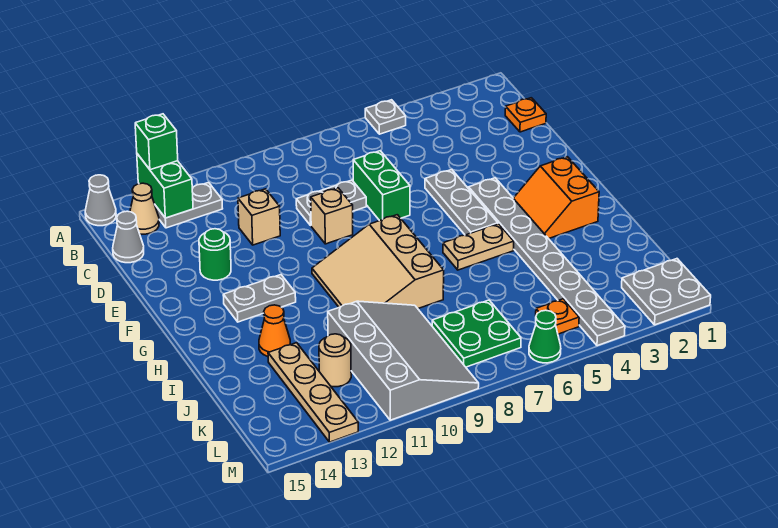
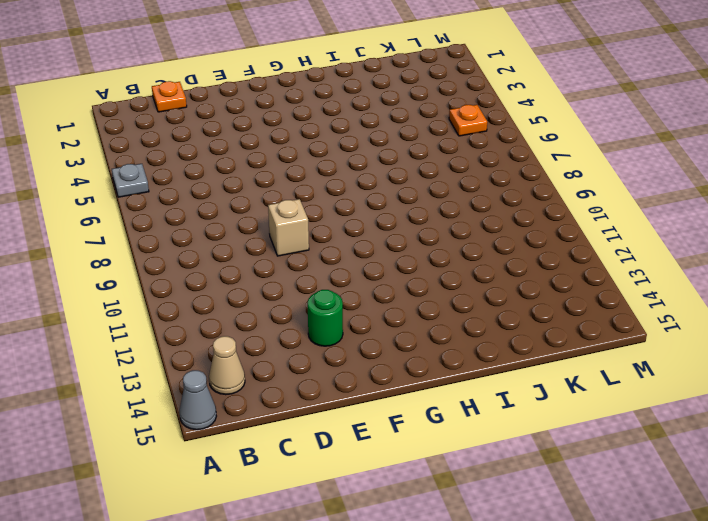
none -> grey 1x2 plate [155,183,223,228]
none -> grey 1x1 cone [113,211,144,263]
none -> green 1x2 brick [353,151,410,221]

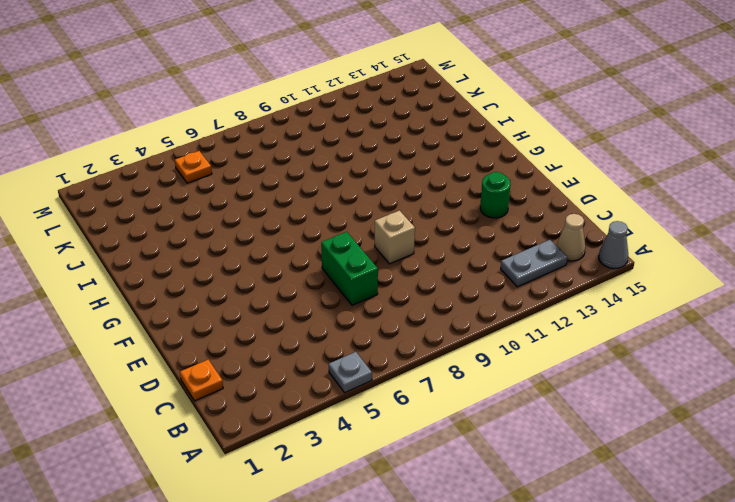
none -> grey 1x1 cone [113,211,144,263]
none -> grey 1x2 plate [296,180,366,225]
none -> tan 1x1 brick [238,189,280,245]

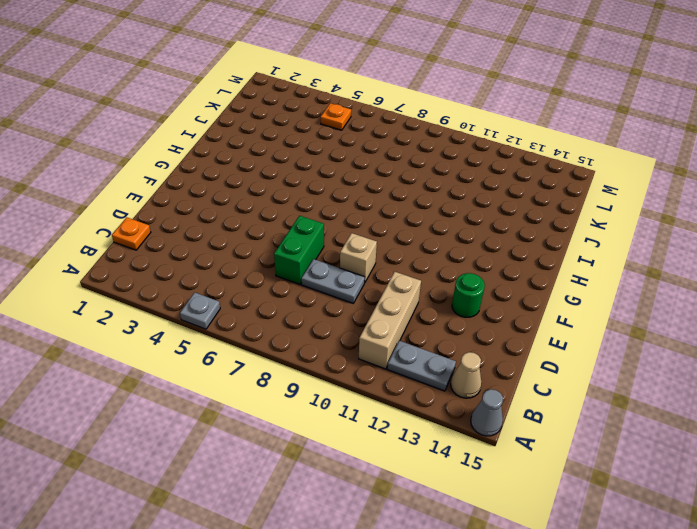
tan 1x3 brick [359,272,421,369] -> tan 1x1 brick [238,189,280,245]
none -> grey 1x1 cone [113,211,144,263]
none -> grey 1x3 plate [425,170,498,235]
none -> grey 1x8 plate [469,178,625,346]

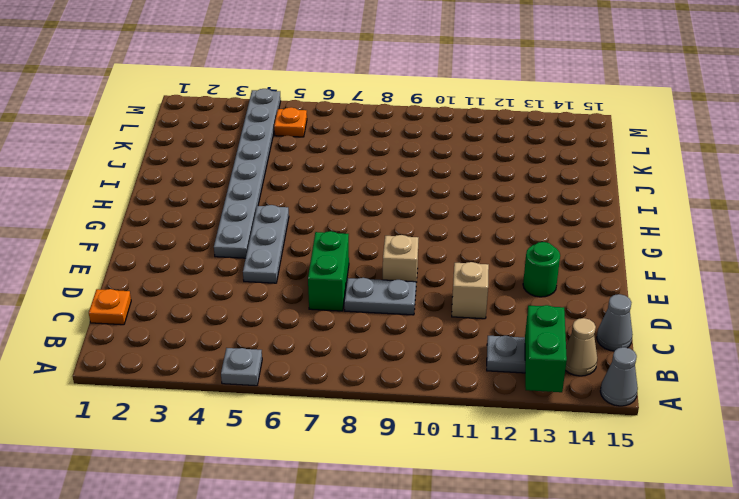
none -> orange 2x2 slope [513,157,599,239]
none -> tan 3x3 slope [312,215,444,308]
none -> grey 1x2 plate [223,275,296,322]

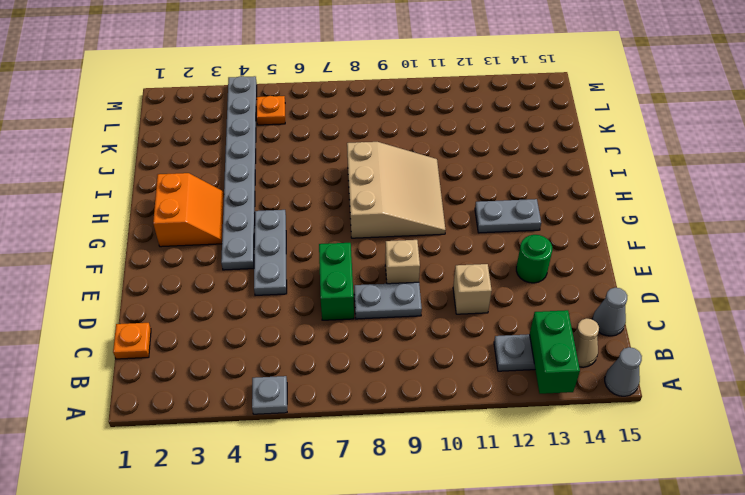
none -> tan 1x2 plate [443,224,514,270]
none -> orange 1x1 cone [259,305,290,357]
none -> grey 3x4 slope [328,301,479,420]

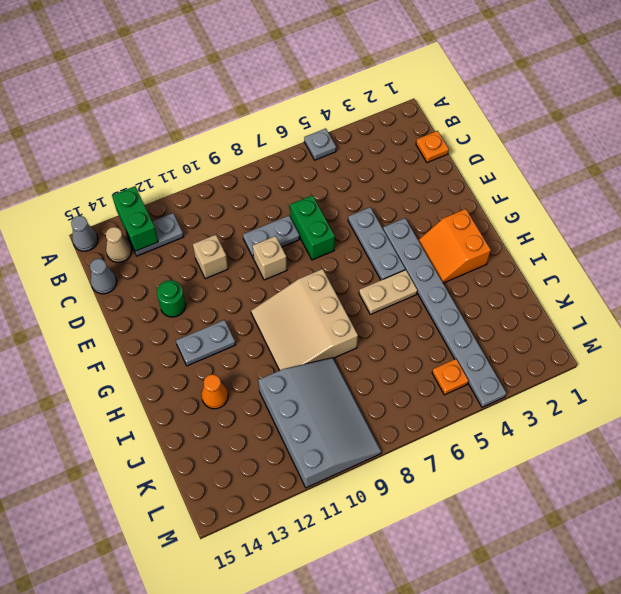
none -> tan 1x4 plate [268,343,358,442]
none -> green 2x2 plate [432,300,521,367]
none -> tan 1x1 round brick [319,334,351,387]

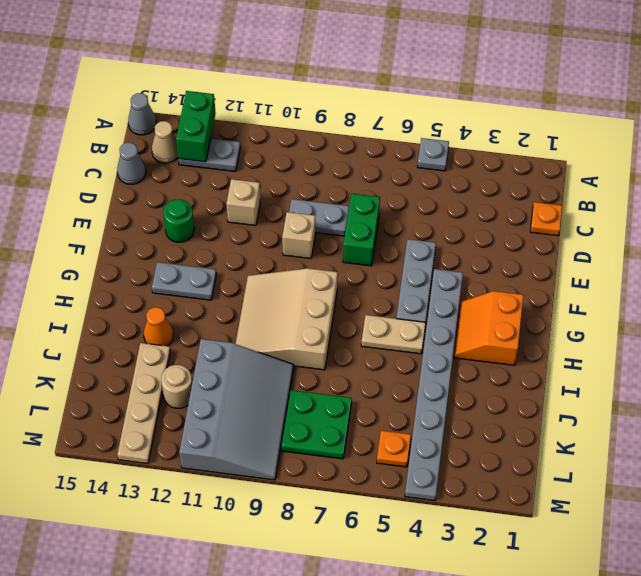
none -> grey 2x2 plate [622,259,711,325]
none -> green 1x1 cone [529,310,561,363]
none -> green 1x1 brick [135,114,178,170]

